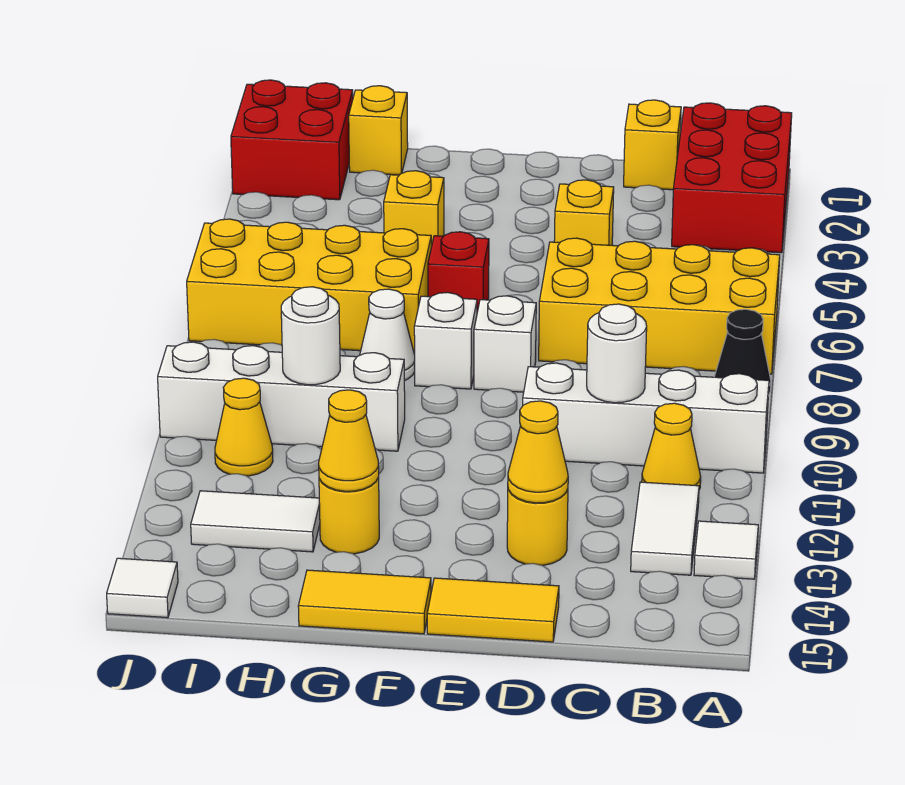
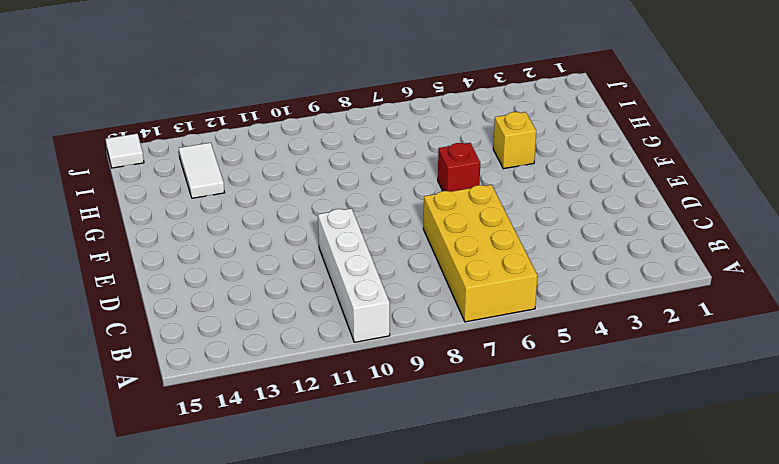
none -> red 2x3 brick [672,103,792,253]
none -> black 1x1 cone [714,309,771,396]
none -> white 1x1 tile [694,521,758,579]

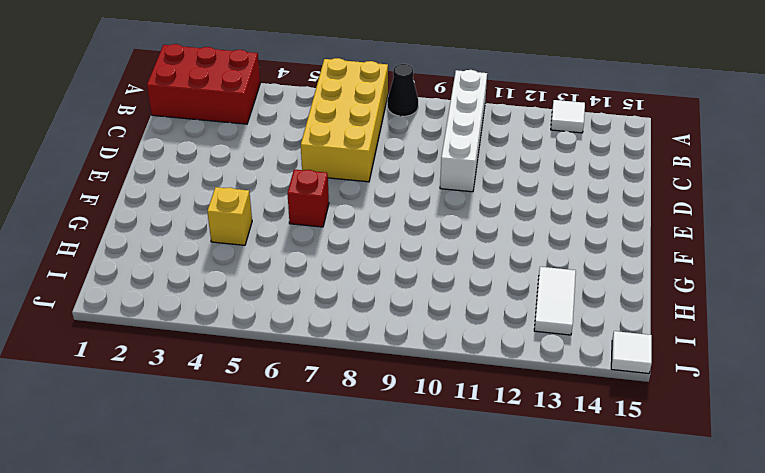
none -> yellow 1x1 cone [642,403,701,490]
none -> white 1x2 tile [631,482,699,575]
none -> yellow 1x1 brick [624,100,681,190]

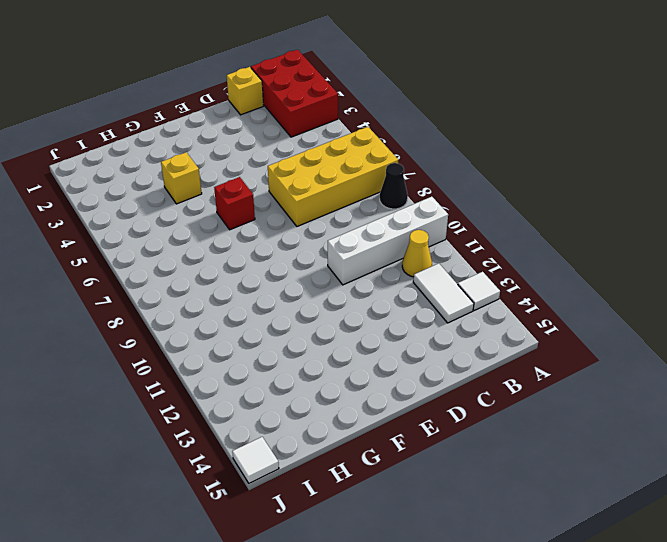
none -> yellow 1x1 brick [554,180,614,245]
none -> yellow 1x1 round brick [507,489,568,565]
none -> yellow 1x2 tile [427,578,559,642]

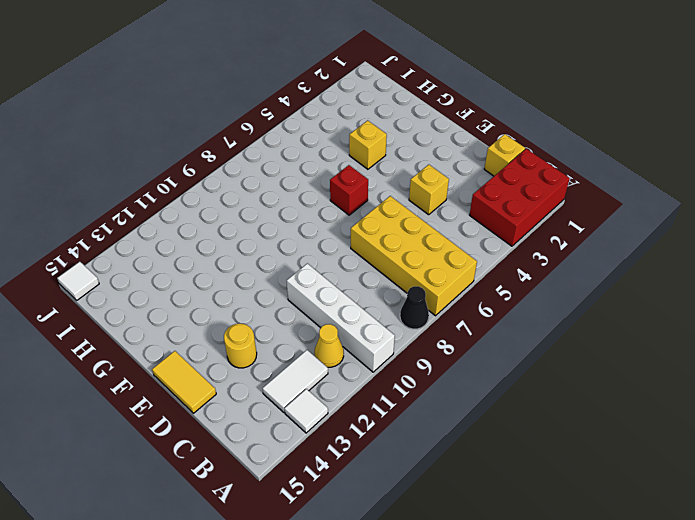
none -> white 1x1 brick [474,296,536,392]
none -> white 1x1 brick [414,292,477,389]
none -> yellow 1x2 tile [298,570,431,634]

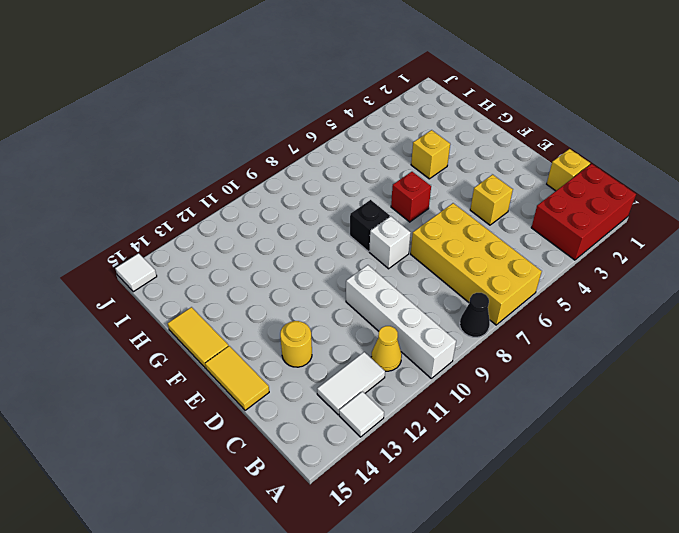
black 1x1 brick [350,200,390,252] -> white 1x1 brick [414,292,477,389]
none -> yellow 2x4 brick [187,219,431,354]
none -> white 1x1 cone [360,289,415,381]
none -> white 1x4 brick [158,342,405,451]

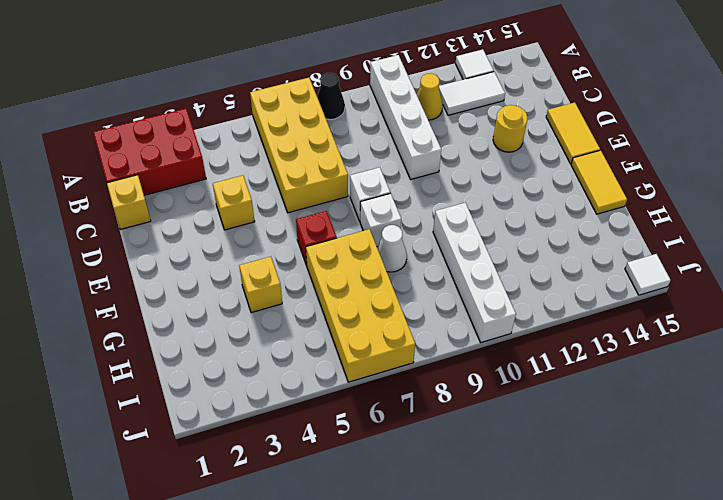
none -> yellow 1x1 round brick [319,478,379,554]
none -> yellow 1x1 brick [349,86,408,175]
none -> white 1x2 tile [191,491,320,552]

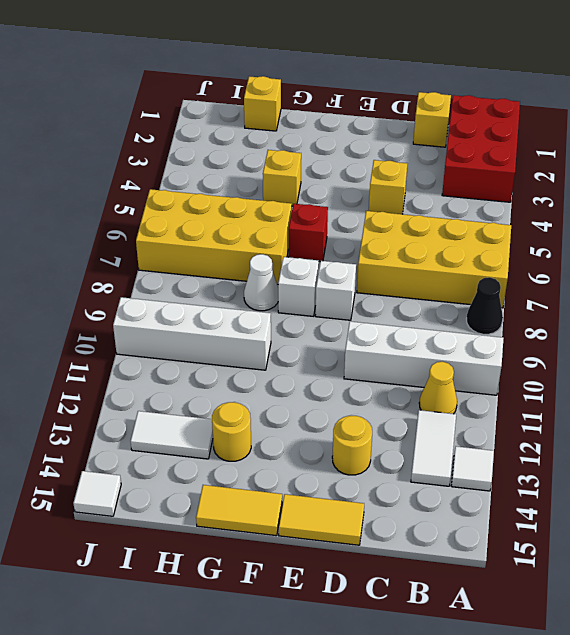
none -> red 2x2 brick [231,80,353,200]
none -> yellow 1x1 cone [215,378,273,476]
none -> white 1x1 round brick [587,304,647,403]

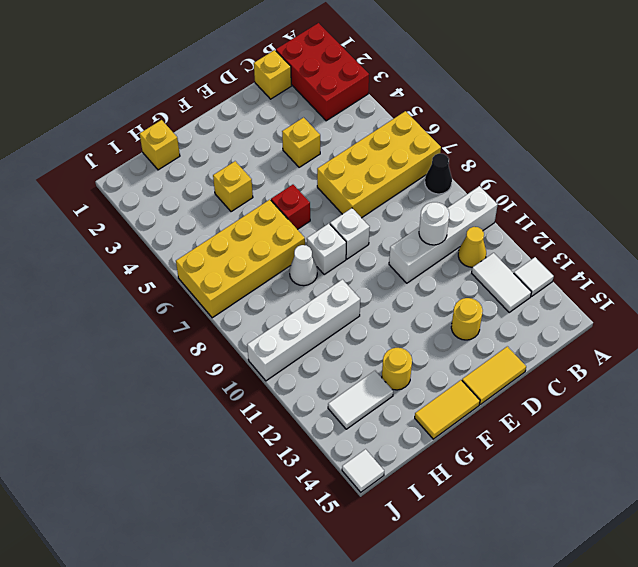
none -> red 2x2 brick [231,80,353,200]
none -> yellow 1x1 cone [215,378,273,476]
none -> yellow 1x1 cone [508,401,568,503]

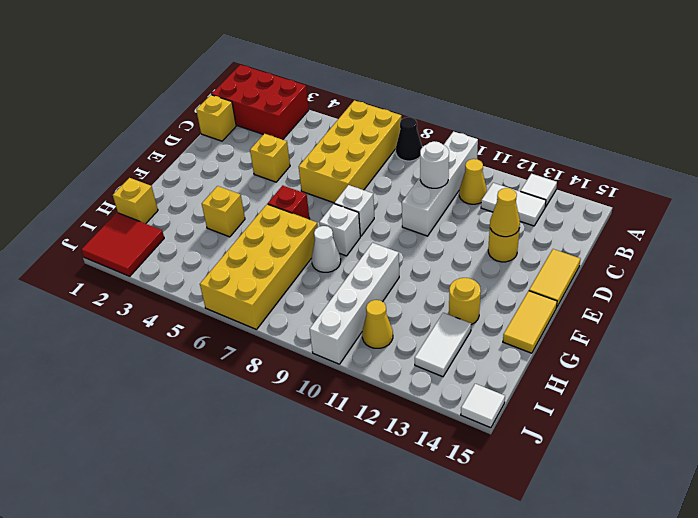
red 2x2 tile [81,213,164,276] -> red 2x2 brick [231,80,353,200]
none -> yellow 1x1 cone [319,390,379,491]
none -> white 1x1 round brick [281,287,340,385]

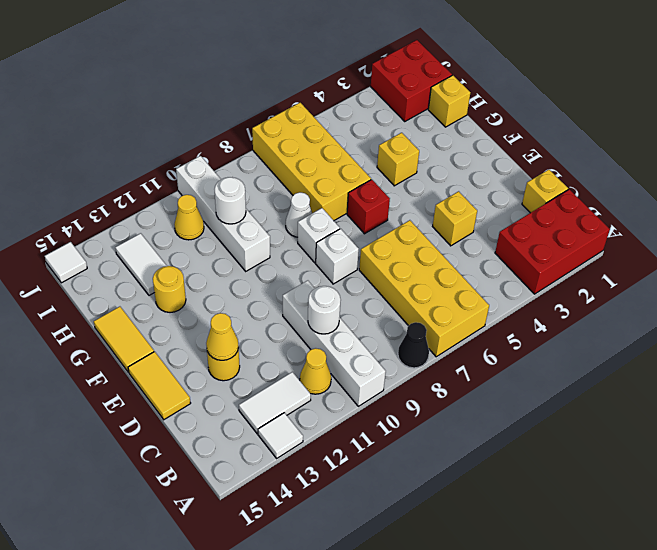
none -> yellow 1x1 cone [319,390,379,491]

